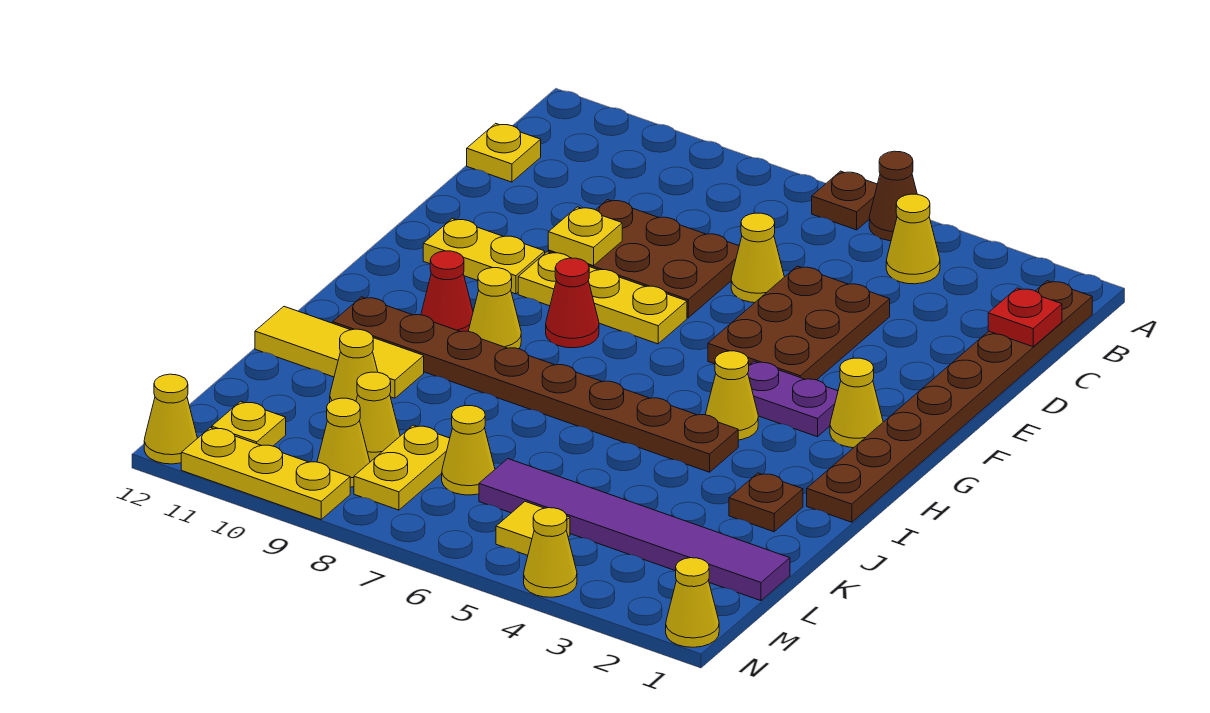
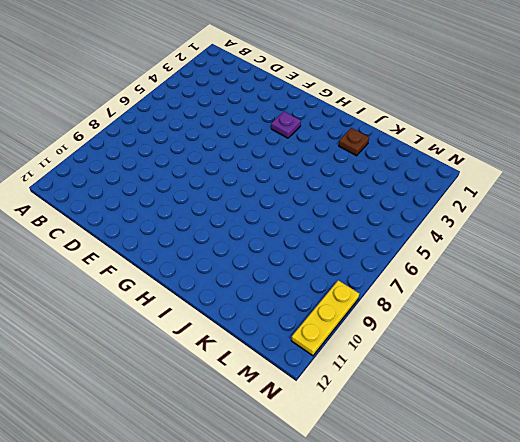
purple 1x1 plate [271,112,301,138] -> purple 1x2 plate [748,361,838,437]
none -> brown 1x1 cone [869,151,917,241]
none -> brown 1x1 plate [812,171,877,230]
none -> brown 1x8 plate [807,281,1092,522]
none -> yellow 1x1 cone [886,194,940,284]

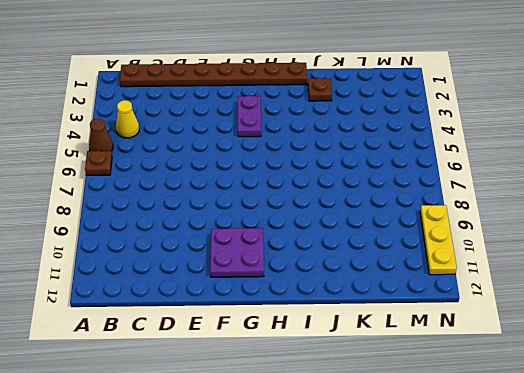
purple 2x2 plate [210,228,264,277] -> yellow 1x2 plate [423,219,545,294]
none -> yellow 1x1 plate [467,123,541,182]
none -> brown 2x3 plate [708,266,890,380]
none -> yellow 1x1 cone [731,213,784,303]
none -> brown 2x3 plate [548,200,739,318]

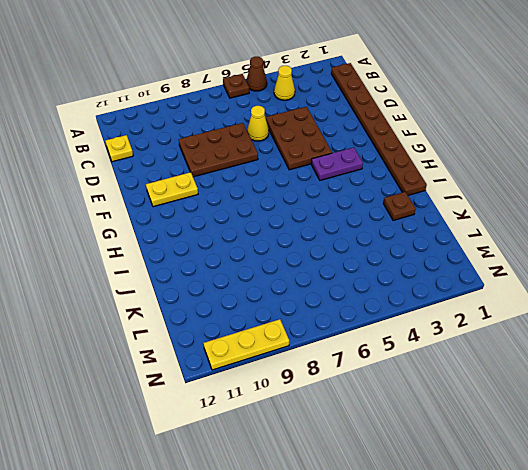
none -> yellow 1x3 plate [518,252,687,344]
none -> yellow 1x1 cone [830,358,883,448]
none -> red 1x1 cone [546,258,599,348]
none -> yellow 1x1 cone [706,351,758,440]

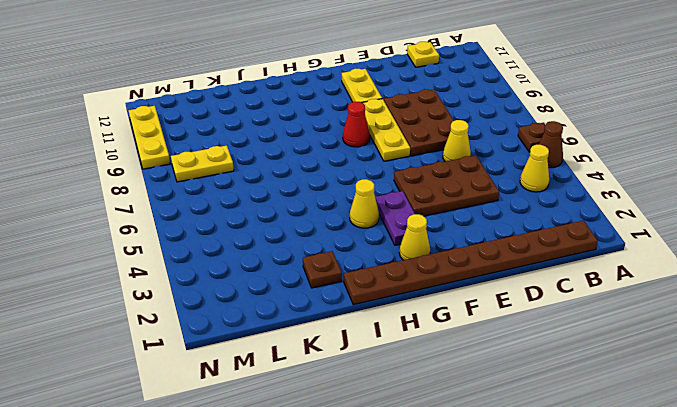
none -> yellow 1x1 cone [468,268,521,349]
none -> red 1x1 cone [421,251,473,332]
none -> brown 1x8 plate [333,297,738,472]
none -> yellow 1x3 tile [255,306,424,398]

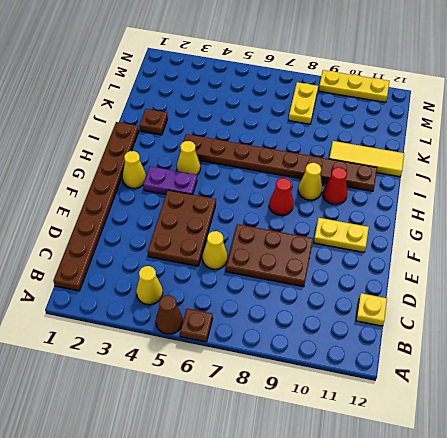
none -> yellow 1x3 plate [518,252,687,344]
none -> yellow 1x1 cone [330,329,378,402]
none -> purple 1x6 tile [479,459,790,601]
none -> yellow 1x1 cone [442,406,495,495]

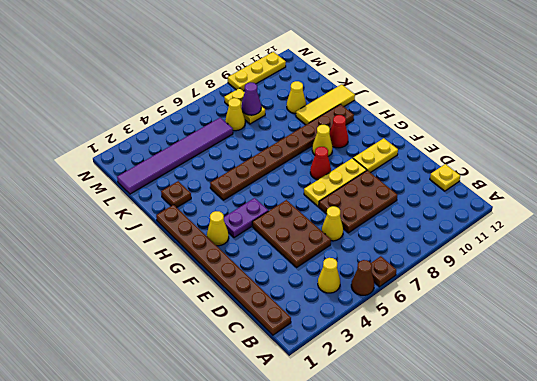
purple 1x1 cone [241,83,261,115] -> none
none -> yellow 1x1 cone [706,351,758,440]
none -> yellow 1x1 cone [356,372,400,462]
none -> yellow 1x1 tile [496,502,570,555]
none -> yellow 1x1 cone [317,398,370,487]

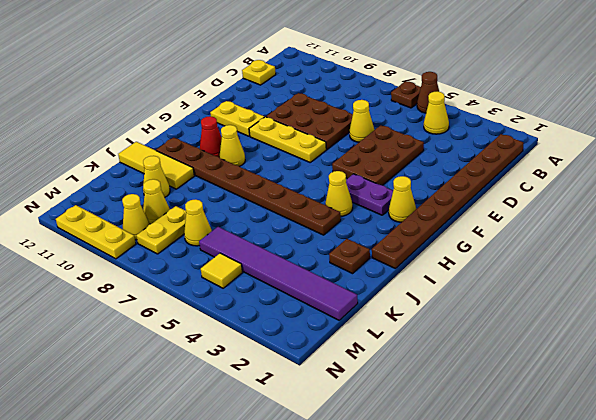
none -> red 1x1 cone [546,258,599,348]
none -> yellow 1x1 plate [212,401,286,446]
none -> yellow 1x1 cone [666,558,719,647]
none -> yellow 1x1 cone [524,508,577,597]

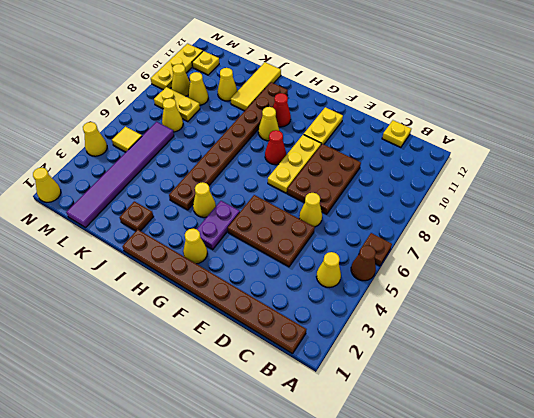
none -> yellow 1x1 cone [144,374,197,464]
none -> red 1x1 plate [988,288,1062,347]
none -> yellow 1x1 plate [548,207,622,266]

